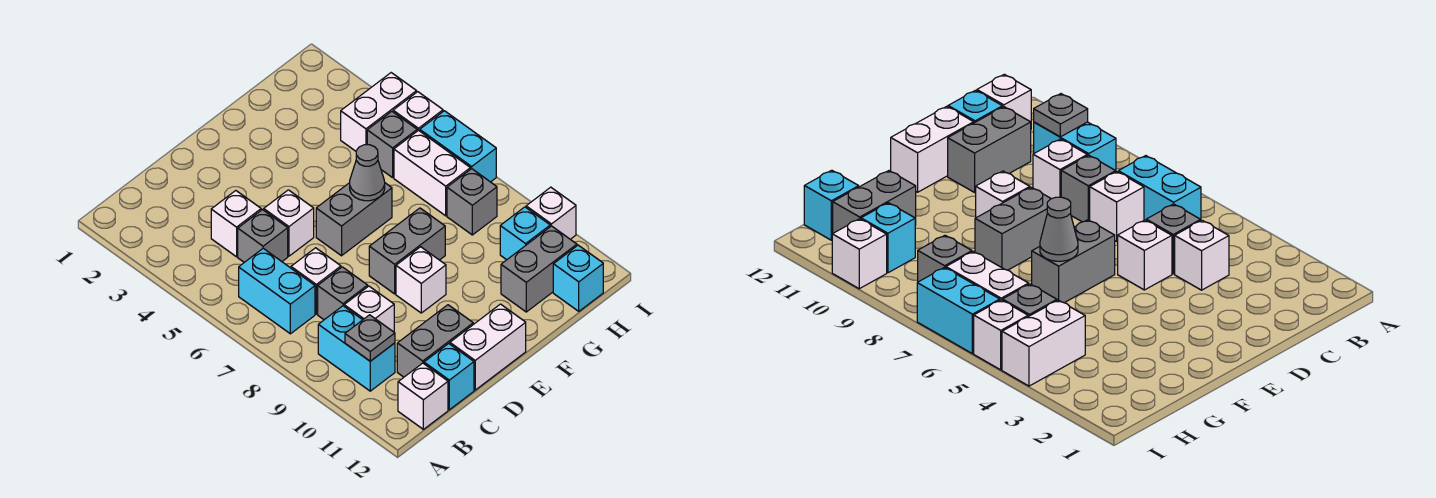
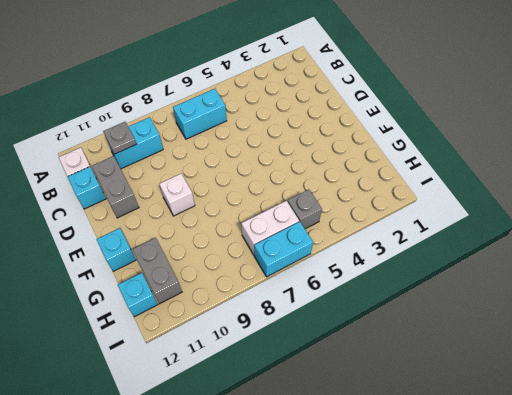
cyan 1x1 brick [97,228,136,271] -> cyan 1x1 brick moved to [500,207,550,260]
none -> white 1x1 brick [211,191,261,257]
none -> grey 1x1 brick [238,210,288,262]
none -> white 1x1 brick [291,248,341,314]

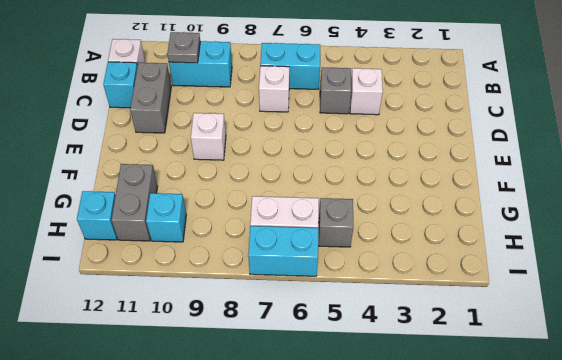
none -> grey 1x1 brick [318,267,368,320]
none -> white 1x1 brick [344,286,394,332]
none -> white 1x1 brick [264,190,314,256]

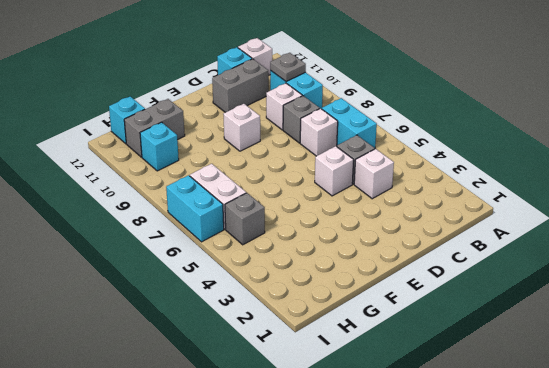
none -> white 1x2 brick [450,304,526,390]
none -> grey 1x2 brick [316,183,392,256]
none -> grey 1x2 brick [369,208,445,294]

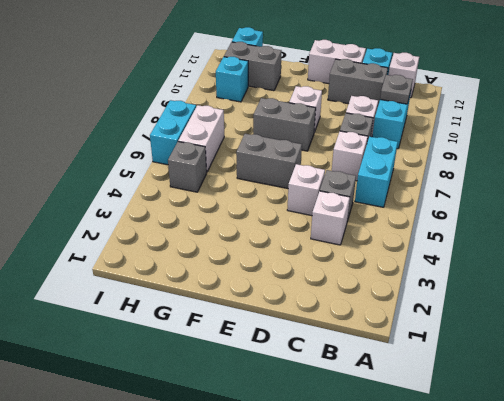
none -> white 1x2 brick [341,73,417,151]
none -> grey 1x1 brick [447,169,497,235]
none -> white 1x1 brick [393,92,443,131]

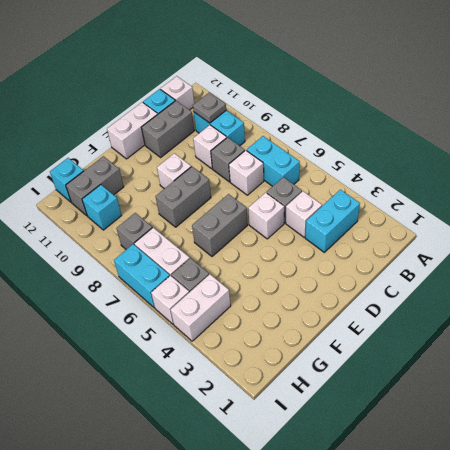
cyan 1x2 brick [305,190,360,252] -> none
none -> white 1x1 brick [526,187,576,239]
none -> grey 1x1 cone [350,145,385,201]

